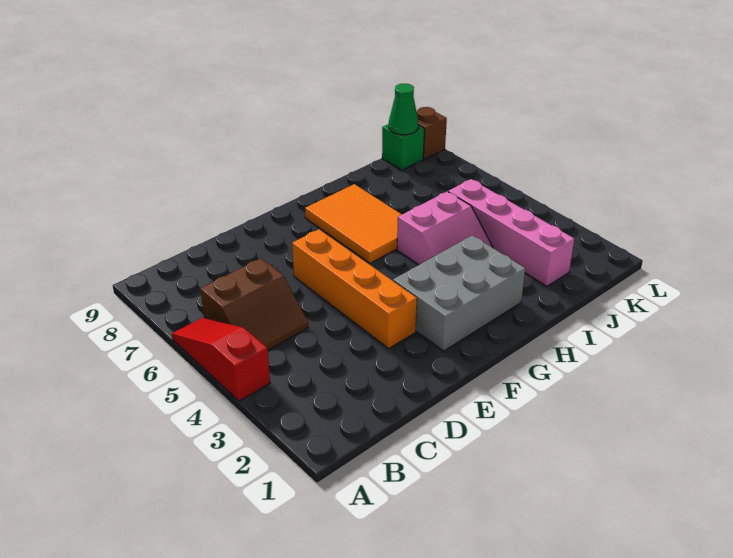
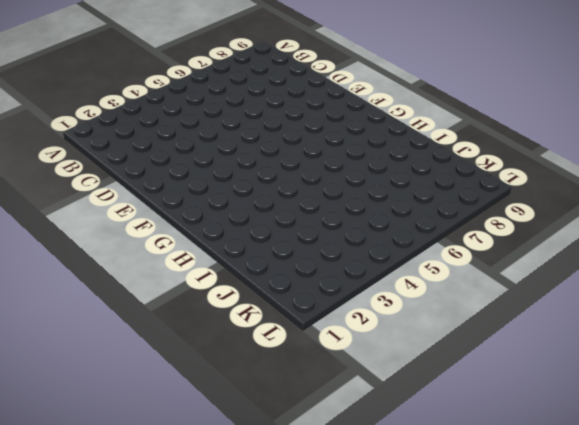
none -> red 1x3 slope [172,318,270,401]
none -> brown 2x2 slope [200,258,308,350]

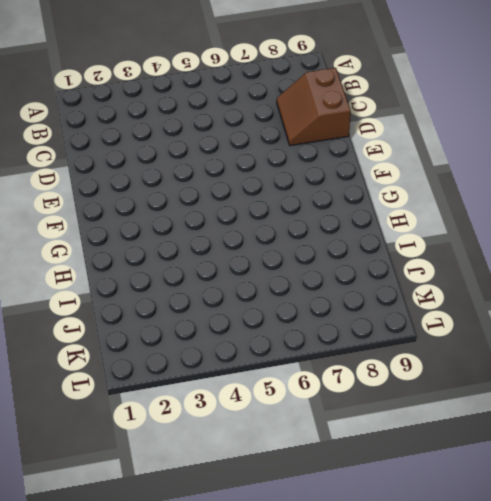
brown 2x2 slope [277,68,351,146] -> brown 2x2 slope moved to [200,258,308,350]
none -> red 1x3 slope [172,318,270,401]
none -> orange 1x4 brick [292,229,417,348]

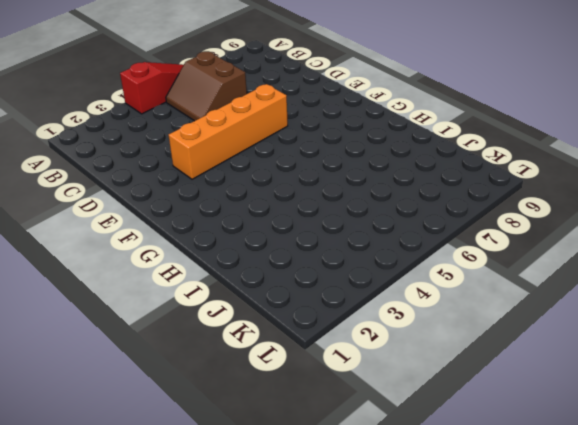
none -> grey 2x3 brick [393,235,525,351]
none -> orange 2x3 tile [305,184,402,263]

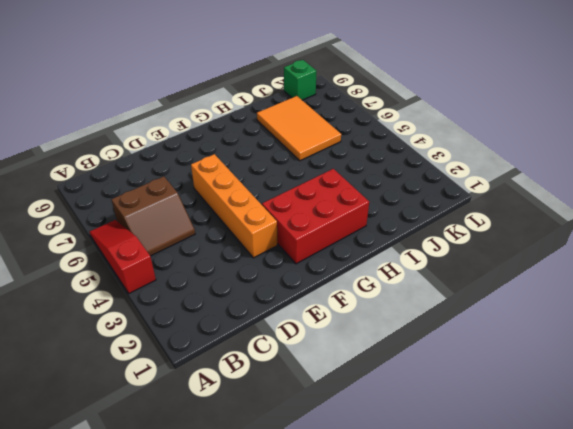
red 2x3 brick [262,169,369,264] -> grey 2x3 brick [393,235,525,351]
orange 2x3 tile [257,96,341,161] -> orange 2x3 tile moved to [305,184,402,263]
none -> pink 2x2 slope [397,192,493,265]
none -> pink 1x4 brick [448,179,574,286]

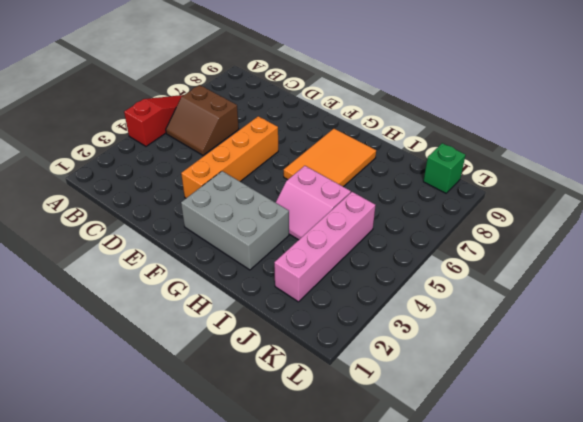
none -> brown 1x1 brick [417,107,447,159]
none -> green 1x1 cone [389,83,418,135]

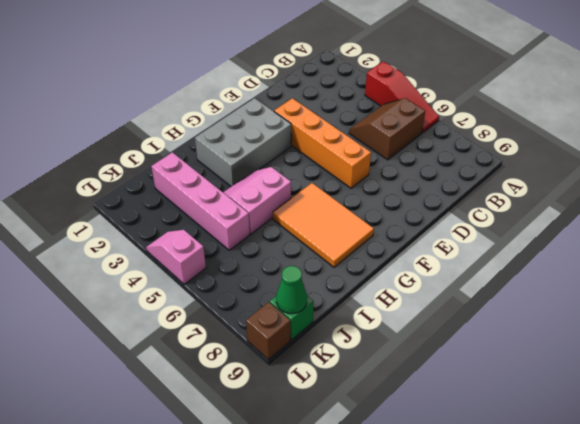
pink 1x2 slope [146,230,206,284] -> none

